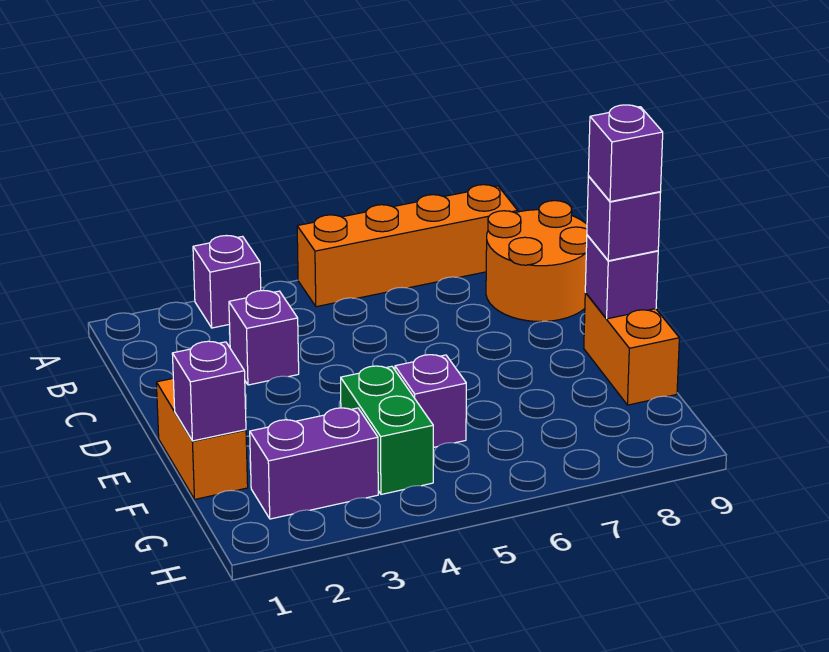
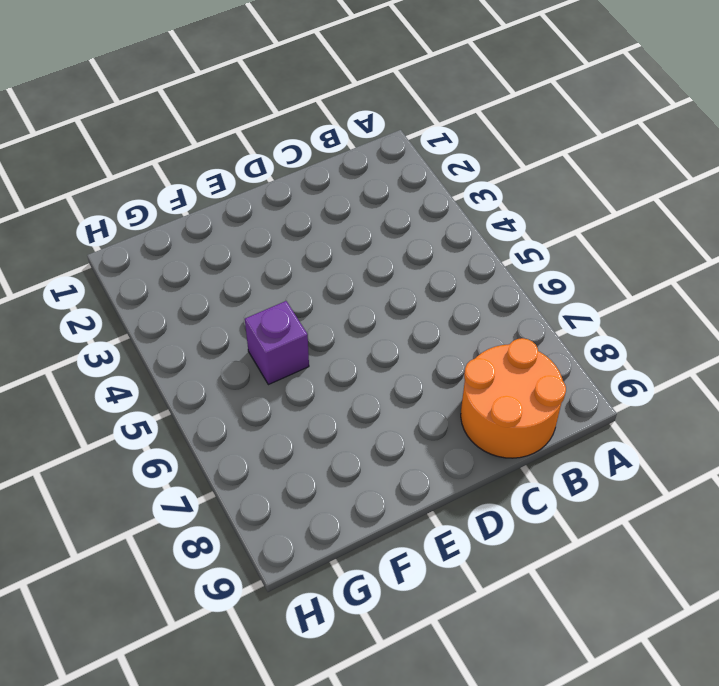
none -> purple 1x1 brick [193,236,261,328]
none -> orange 1x4 brick [297,185,518,307]
none -> purple 1x1 brick [229,290,299,385]

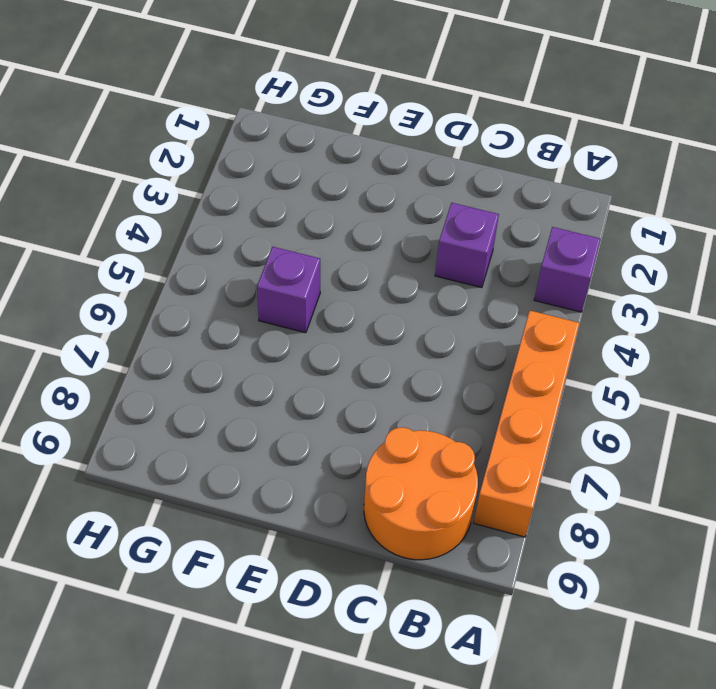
none -> orange 1x2 brick [156,379,248,499]
none -> orange 1x2 brick [584,293,679,405]
none -> green 1x2 brick [341,366,433,494]

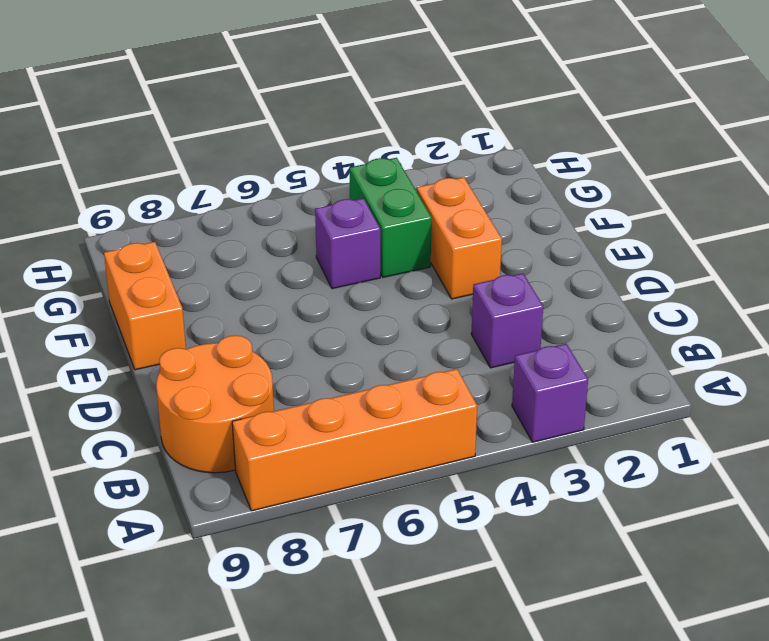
orange 1x2 brick [417,177,502,299] -> orange 1x2 brick moved to [156,379,248,499]
none -> purple 1x2 brick [250,408,378,519]
none -> purple 1x1 brick [585,235,658,319]
none -> purple 1x1 brick [172,341,246,441]

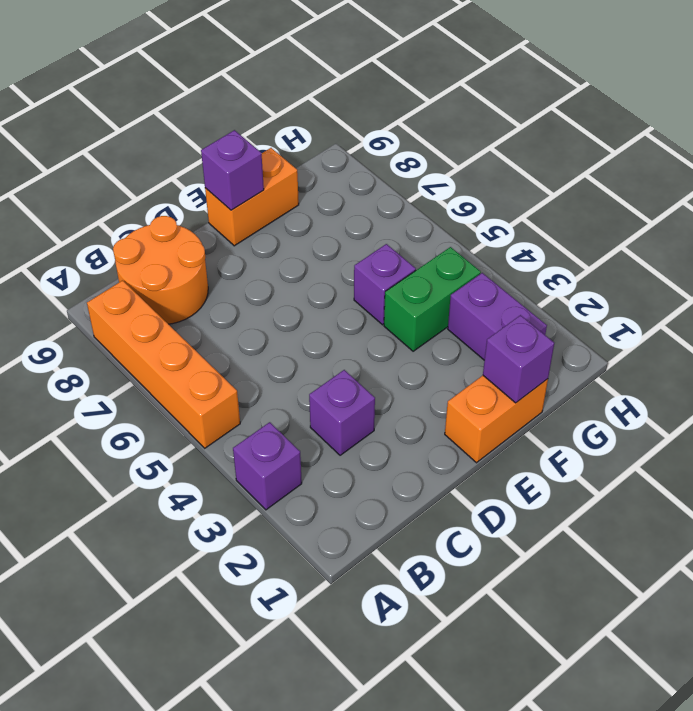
none -> purple 1x1 brick [587,176,661,261]
none -> purple 1x1 brick [588,105,663,202]

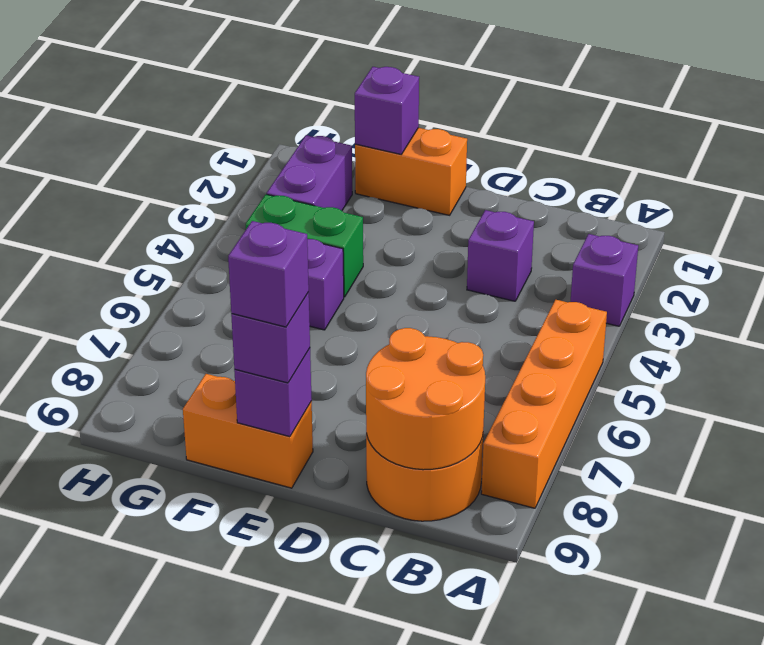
orange 2x2 round brick [366,328,485,470] -> none

